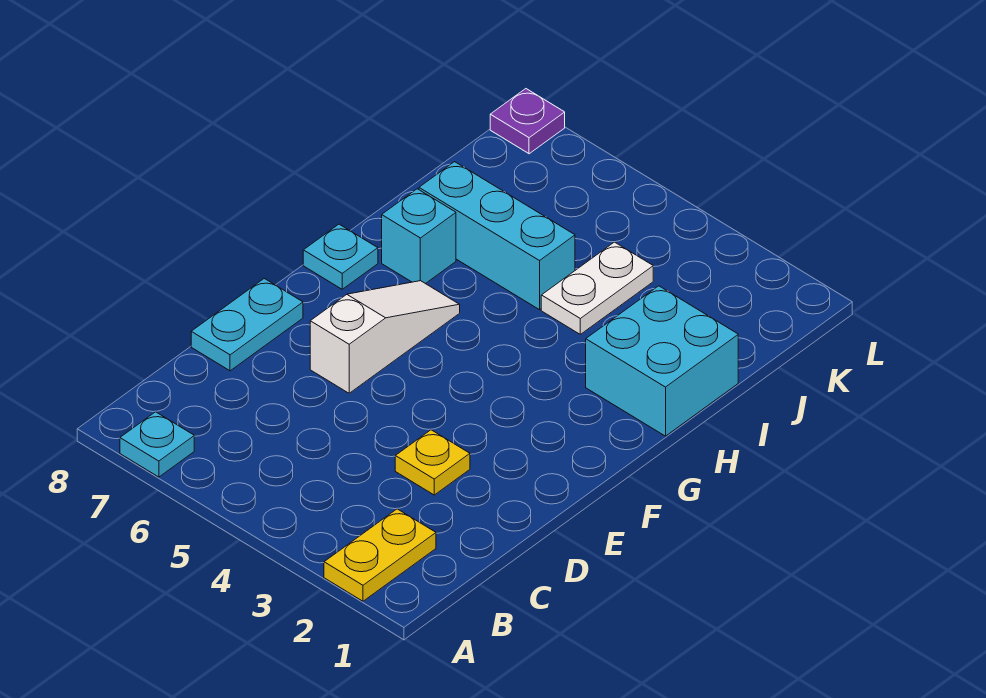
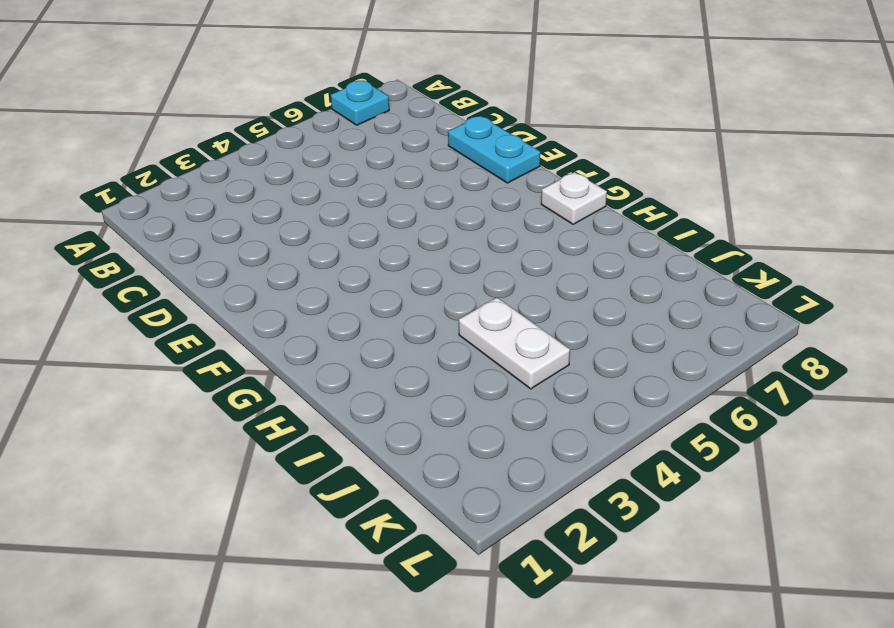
white 1x1 plate [541,172,607,224] -> cyan 1x1 plate [303,224,378,289]
none -> yellow 1x2 plate [324,509,436,601]
none -> yellow 1x1 plate [395,430,470,495]

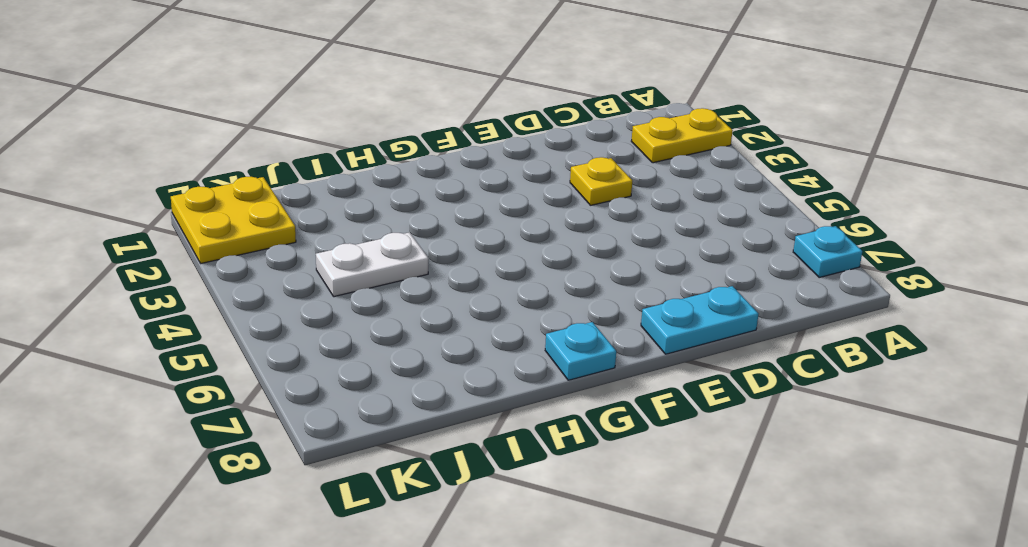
yellow 2x2 plate [171,177,296,263] -> none
none -> white 1x3 slope [310,281,460,393]
none -> cyan 2x2 brick [586,286,738,436]

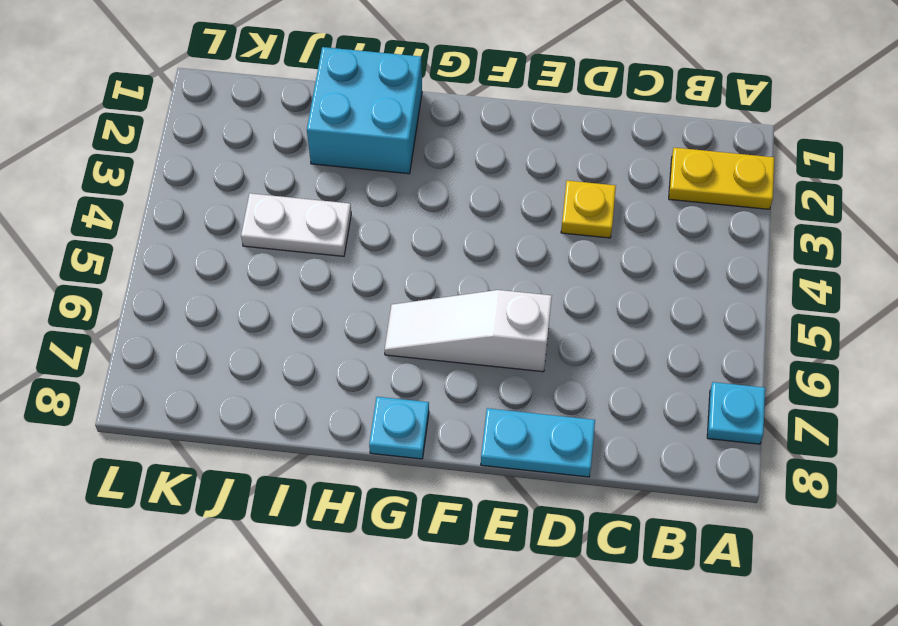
none -> cyan 1x1 brick [382,189,456,284]
none -> cyan 1x3 brick [419,162,575,310]

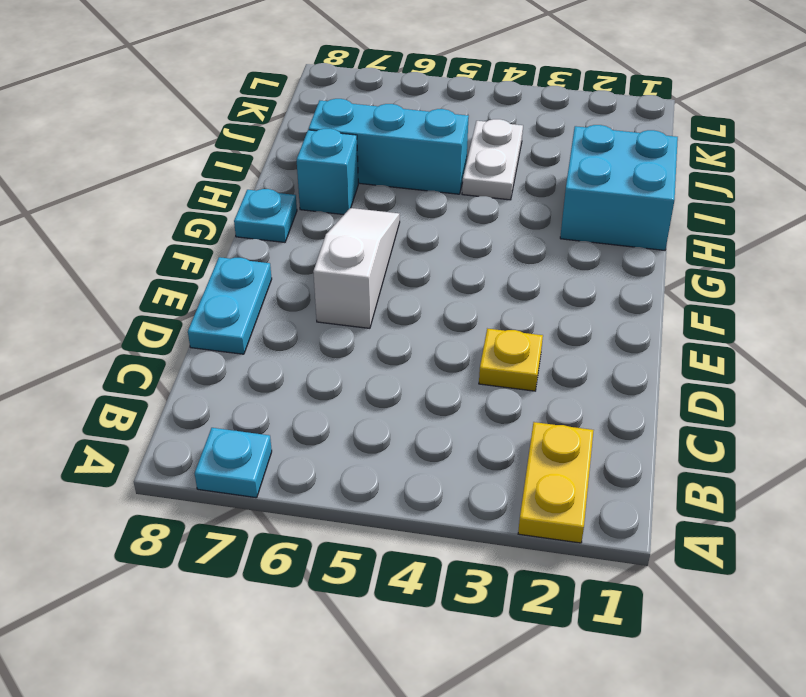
none -> purple 1x1 plate [490,89,565,154]

